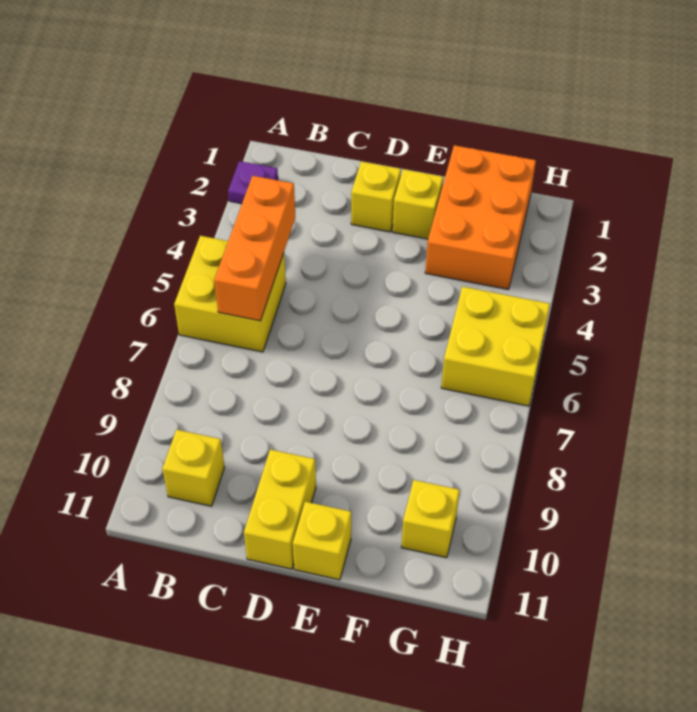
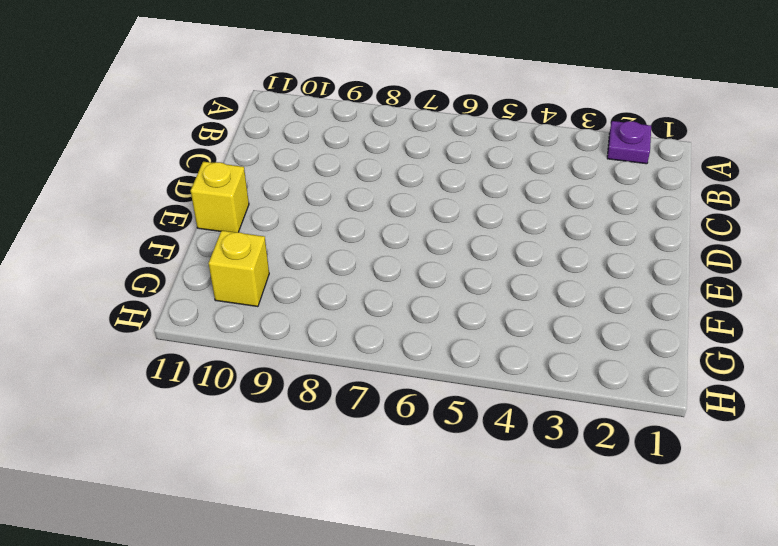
none -> yellow 2x2 brick [174,236,286,352]
none -> yellow 1x1 brick [162,430,225,506]

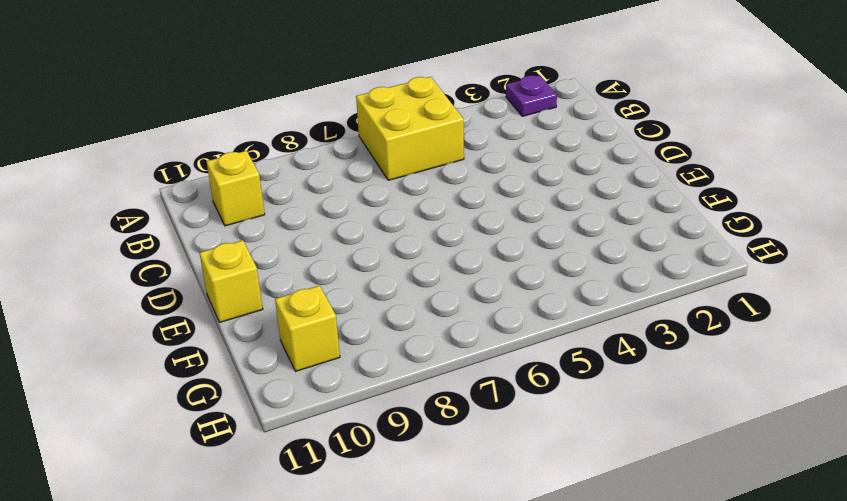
none -> yellow 1x1 brick [351,161,401,232]
none -> yellow 1x2 brick [244,449,316,569]

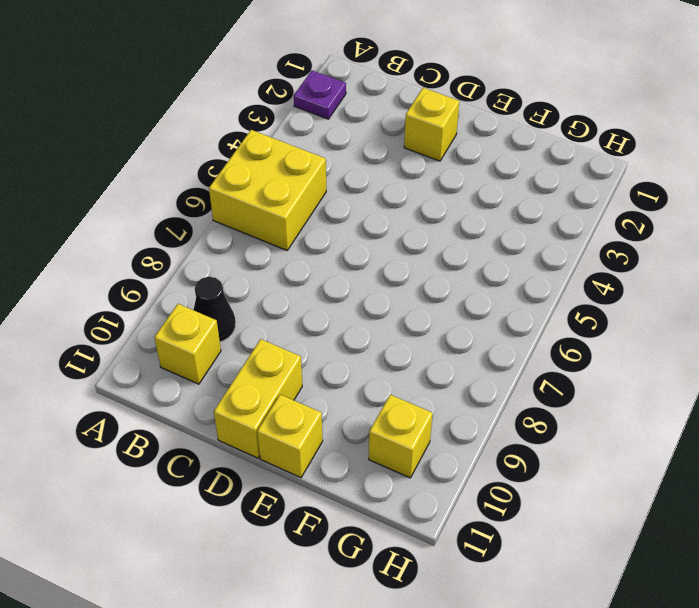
black 1x1 cone [194,277,236,342] -> none
none -> yellow 1x1 brick [393,169,443,239]
none -> orange 2x3 brick [425,145,536,290]

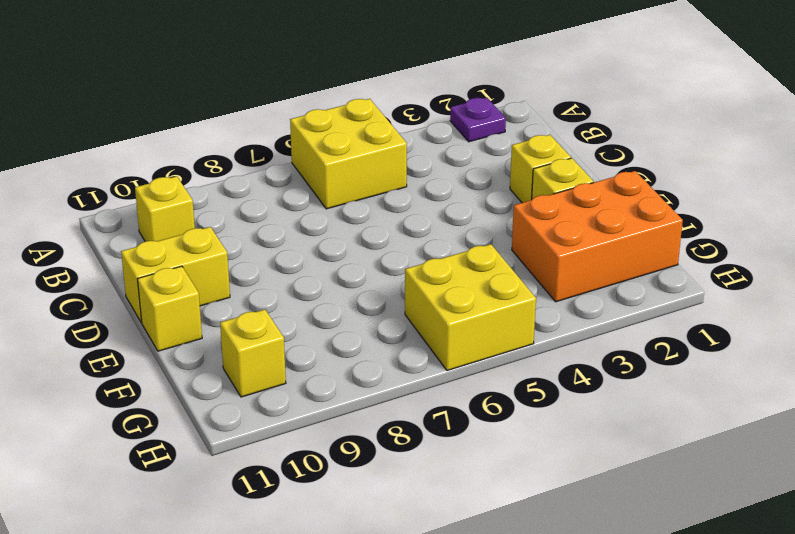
none -> orange 1x3 brick [214,176,295,321]

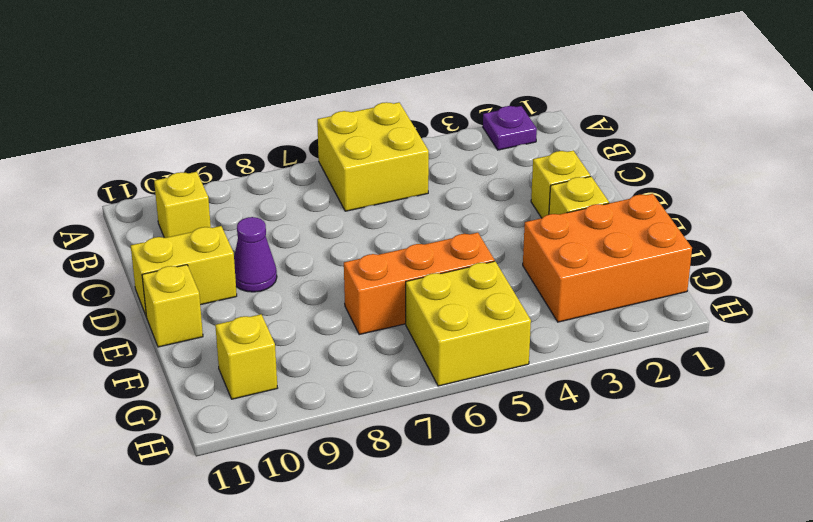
purple 1x1 cone [234,217,277,292] -> none
orange 1x3 brick [344,233,495,334] -> orange 1x3 brick moved to [214,176,295,321]

